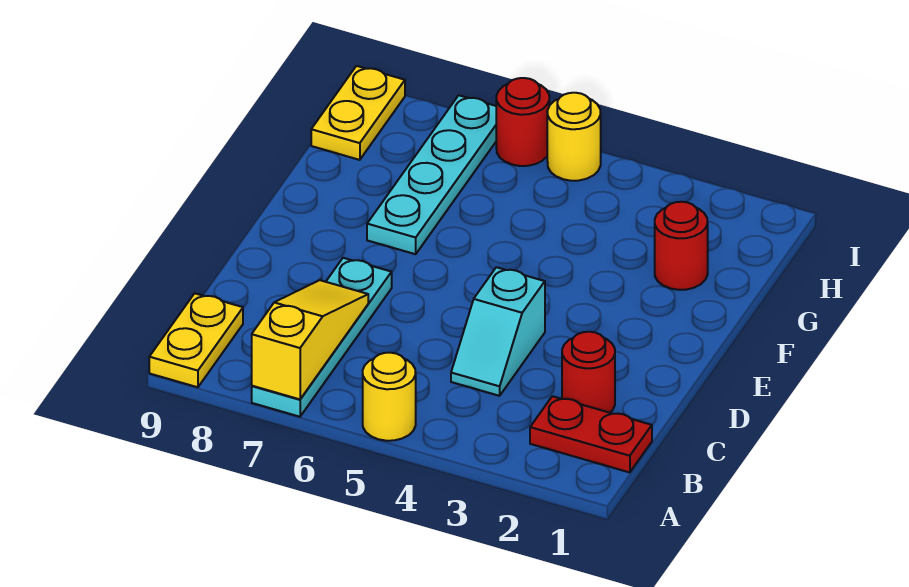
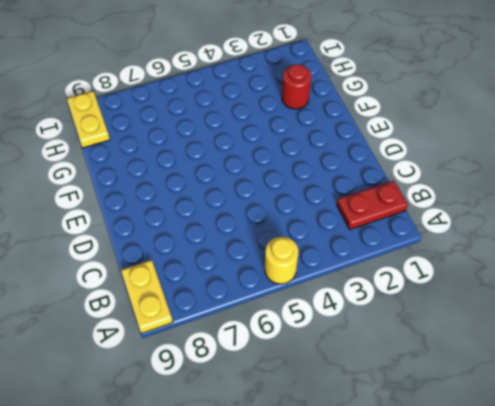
none -> cyan 1x4 plate [252,258,392,417]
none -> red 1x1 round brick [562,332,615,413]
none -> cyan 1x2 slope [451,267,545,396]

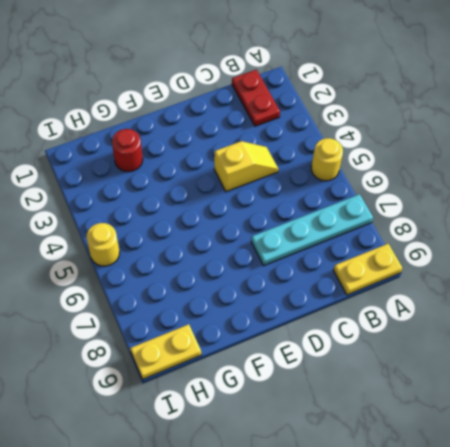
yellow 1x2 slope [214,141,279,192] -> cyan 1x2 slope [451,267,545,396]
none -> red 1x1 round brick [562,332,615,413]
none -> cyan 1x4 plate [367,95,496,254]
none -> red 1x1 round brick [496,78,549,166]

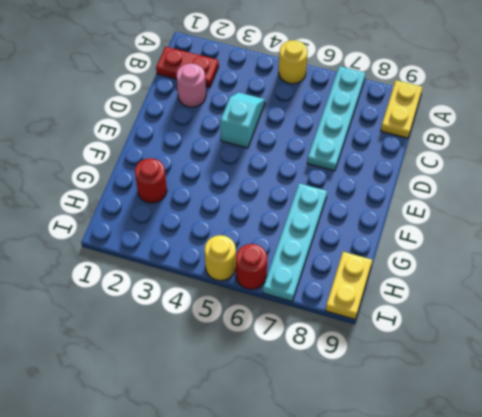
pink 1x1 round brick [177,64,206,107] -> red 1x1 round brick [562,332,615,413]
none -> yellow 1x3 slope [252,280,368,399]

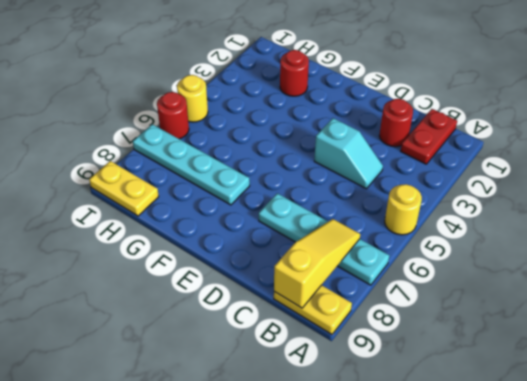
yellow 1x3 slope [274,219,360,308] -> yellow 1x3 slope turned to [252,280,368,399]

